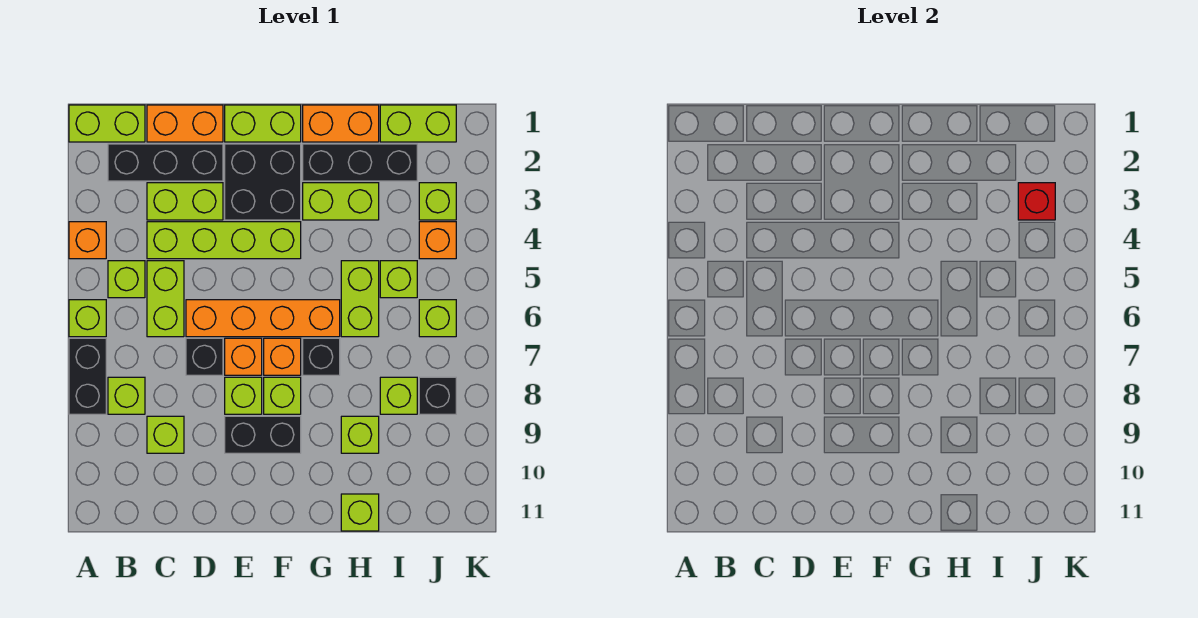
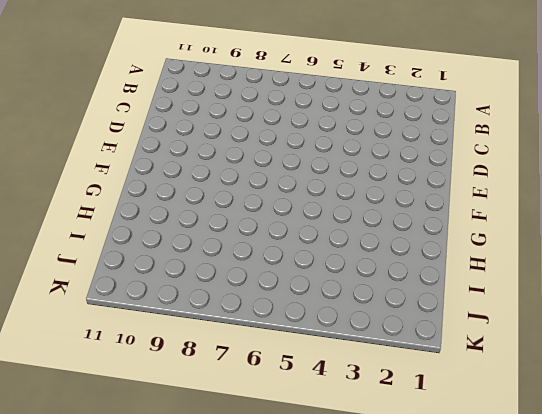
none -> lime 1x2 brick [69,105,145,142]
none -> orange 1x1 brick [69,222,106,259]
none -> lime 1x1 brick [69,300,106,337]
none -> black 1x2 brick [69,338,106,414]

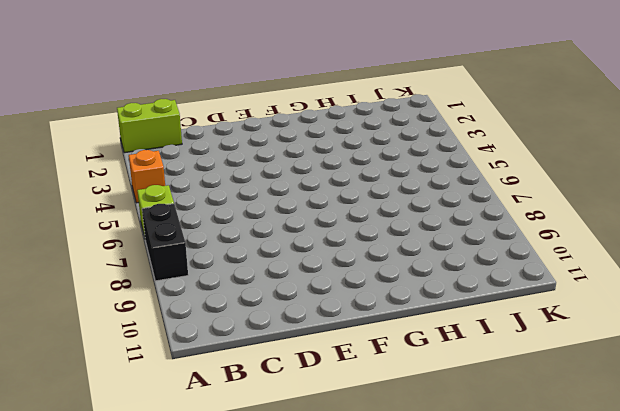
none -> black 1x3 brick [108,144,223,181]
none -> lime 1x1 brick [108,261,145,298]
none -> lime 1x1 brick [108,377,145,414]
none -> orange 1x2 brick [147,105,223,142]

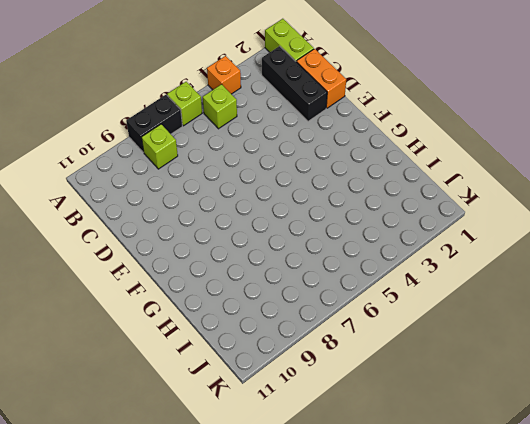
none -> lime 1x2 brick [147,183,223,220]
none -> lime 1x4 brick [147,222,301,259]
none -> lime 1x2 brick [147,261,184,337]
none -> lime 1x1 brick [147,416,184,453]

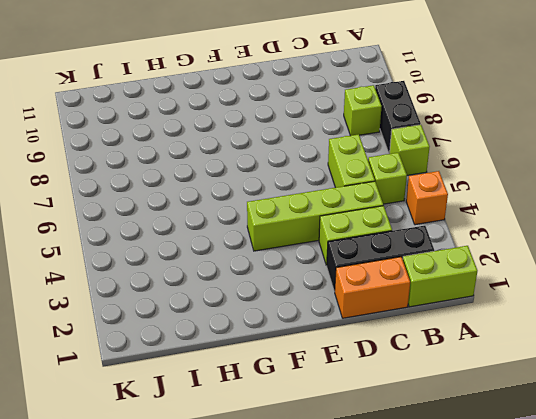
none -> lime 1x1 brick [147,416,184,453]
none -> orange 1x4 brick [186,300,340,337]
none -> black 1x1 brick [186,338,223,375]
none -> lime 1x2 brick [225,105,301,142]

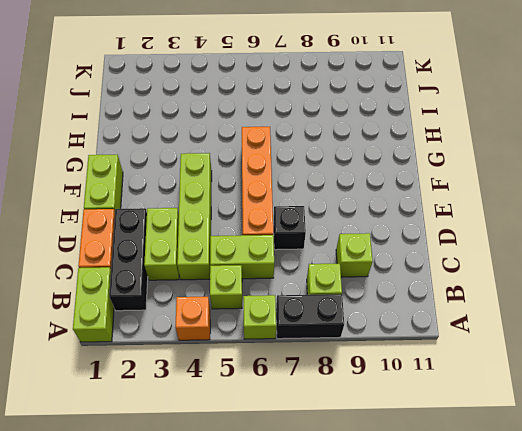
none -> black 2x2 brick [225,144,301,220]
none -> orange 1x1 brick [225,338,262,375]
none -> lime 1x1 brick [225,377,262,414]
none -> black 1x2 brick [225,416,301,453]

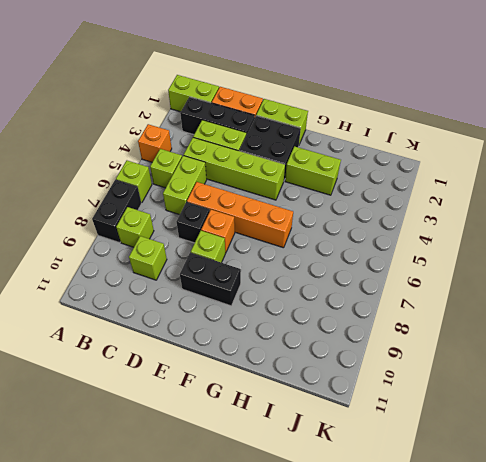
none -> orange 1x1 brick [264,338,301,375]
none -> lime 1x1 brick [264,377,301,414]
none -> orange 1x2 brick [303,105,379,142]
none -> black 1x3 brick [303,144,417,181]

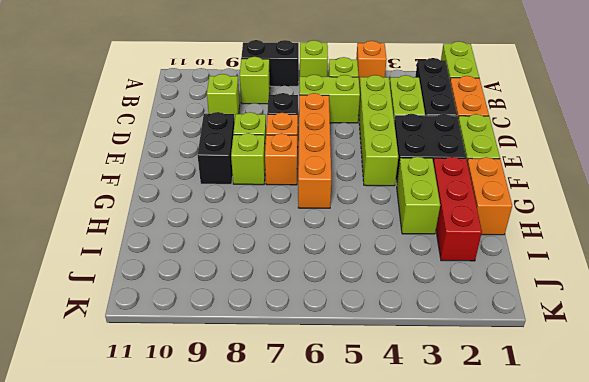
red 1x3 brick [433,157,482,261] -> black 1x3 brick [303,144,417,181]
none -> black 1x1 brick [303,338,340,375]
none -> lime 1x2 brick [341,261,379,337]
none -> lime 1x1 brick [341,416,379,453]
none -> lime 1x1 brick [341,494,379,531]

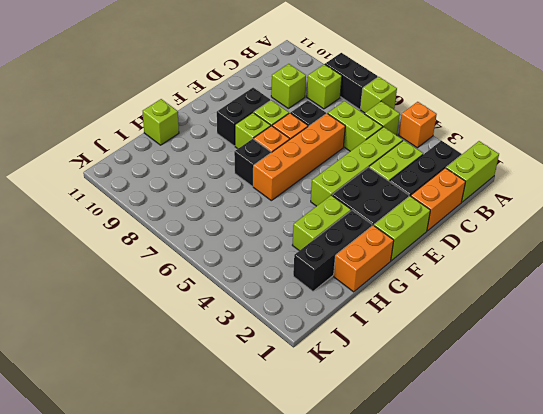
none -> lime 1x2 brick [341,261,379,337]
none -> lime 1x1 brick [341,416,379,453]
none -> lime 1x2 brick [380,105,456,142]
none -> lime 1x1 brick [380,261,417,298]

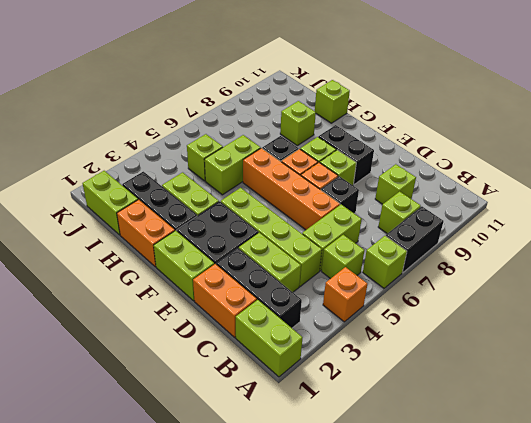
none -> lime 1x1 brick [380,377,417,414]
none -> lime 1x1 brick [419,183,456,220]
none -> orange 1x1 brick [419,222,456,259]
none -> lime 1x1 brick [419,300,456,337]

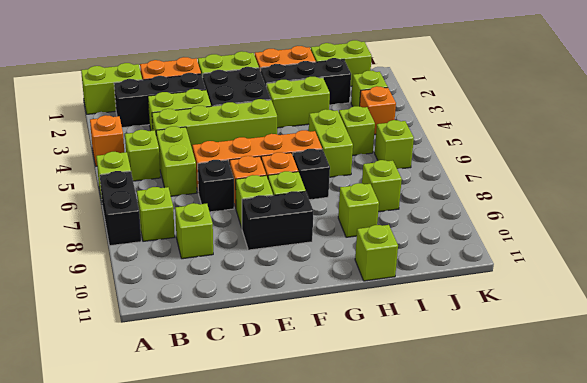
none -> black 1x1 brick [419,377,456,414]
none -> red 1x1 brick [1018,183,1055,220]

